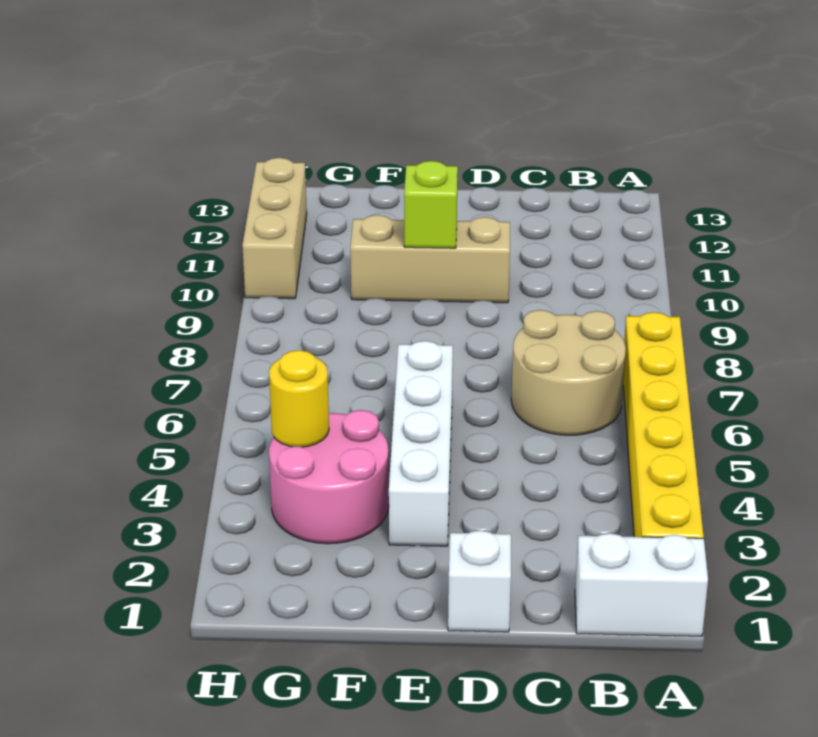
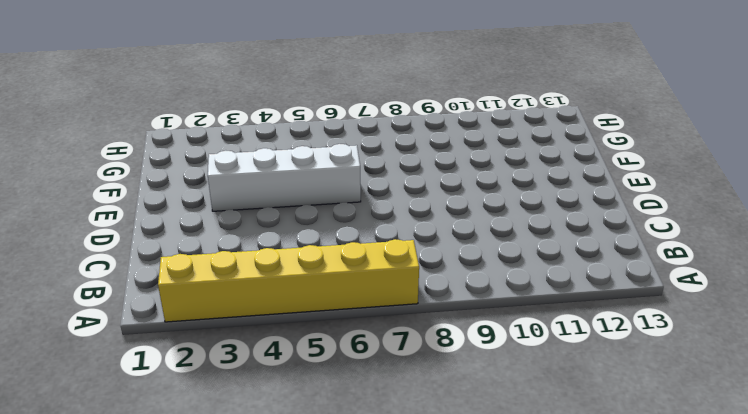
none -> white 1x2 brick [575,533,708,636]
none -> tan 2x2 round brick [511,310,626,435]

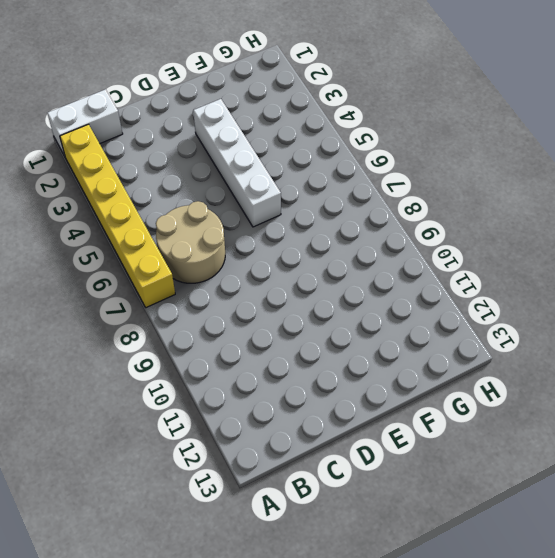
none -> white 1x1 brick [448,530,511,632]
none -> tan 1x3 brick [350,215,510,303]

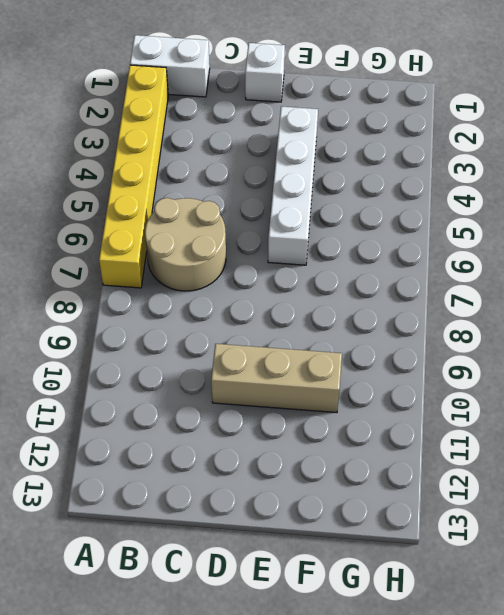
none -> pink 2x2 round brick [269,410,389,544]
none -> tan 1x3 brick [242,158,307,299]

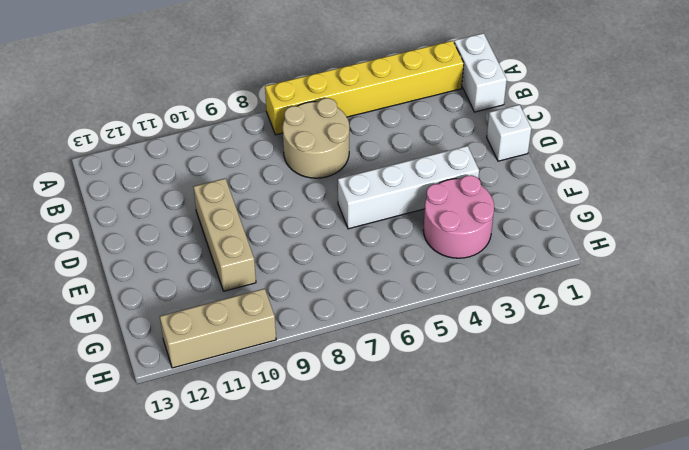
none -> lime 1x1 brick [404,161,458,248]
none -> yellow 1x1 round brick [269,350,329,447]

